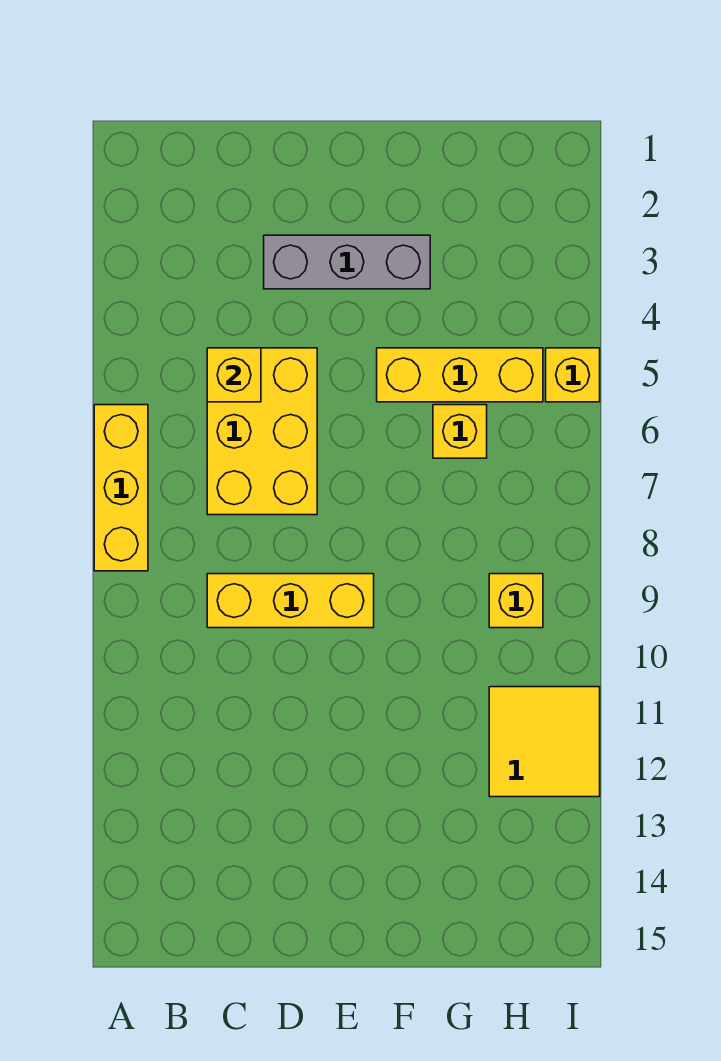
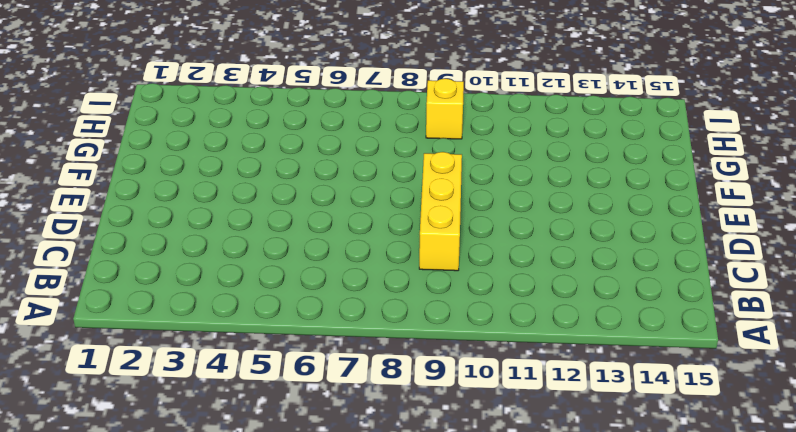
none -> yellow 1x3 brick [94,405,148,571]
none -> yellow 2x3 brick [207,348,317,515]

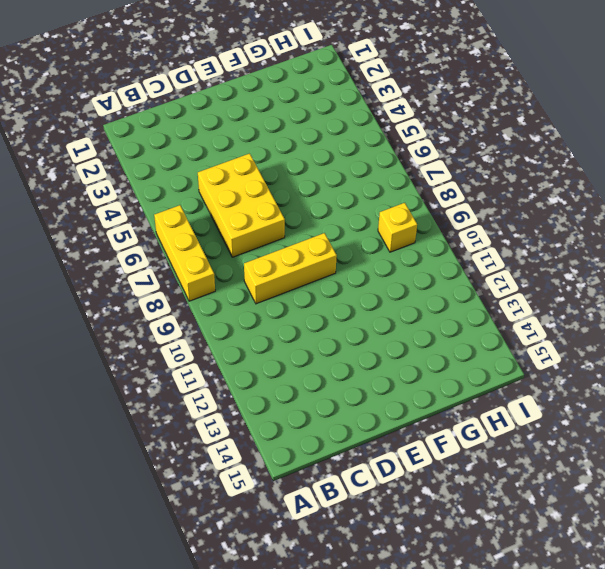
none -> grey 1x3 brick [264,235,430,289]
none -> yellow 1x3 brick [377,348,543,402]

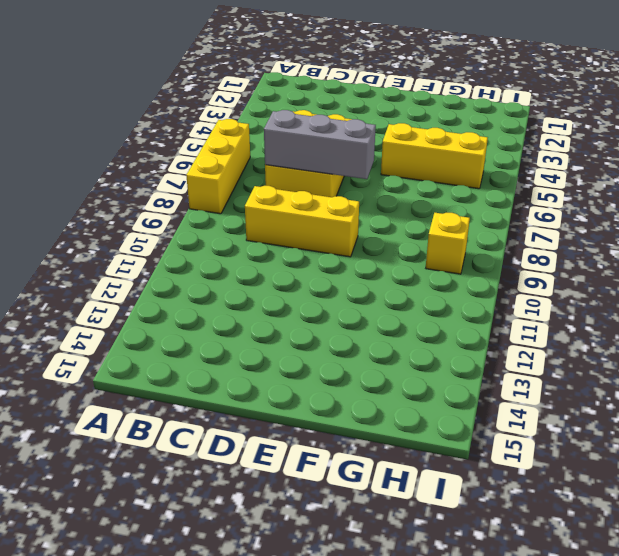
grey 1x3 brick [264,110,376,179] -> grey 1x3 brick moved to [264,235,430,289]
none -> yellow 1x1 brick [433,405,487,458]
none -> yellow 2x2 tile [489,687,600,797]

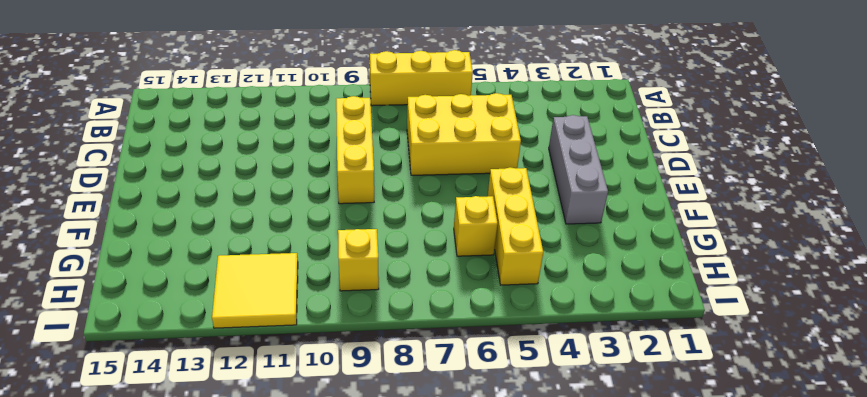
none -> yellow 1x1 brick [546,348,600,402]
none -> yellow 1x1 brick [207,348,261,402]

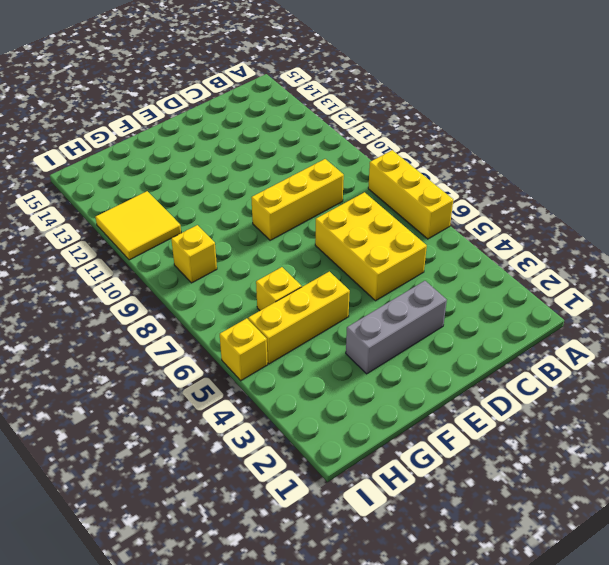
none -> yellow 1x1 brick [207,348,261,402]

